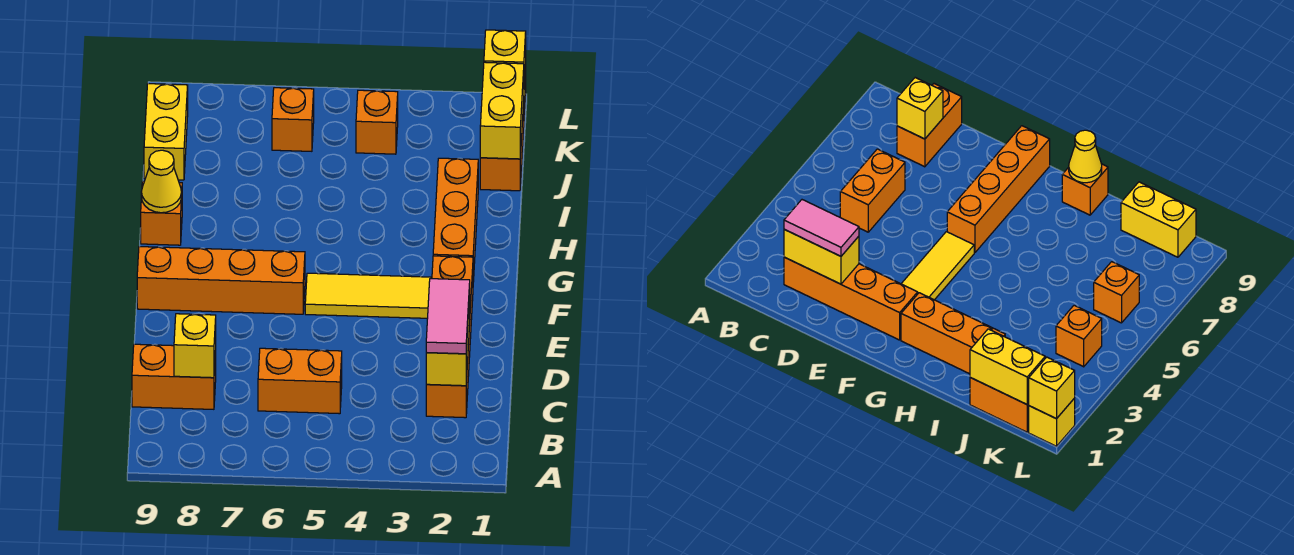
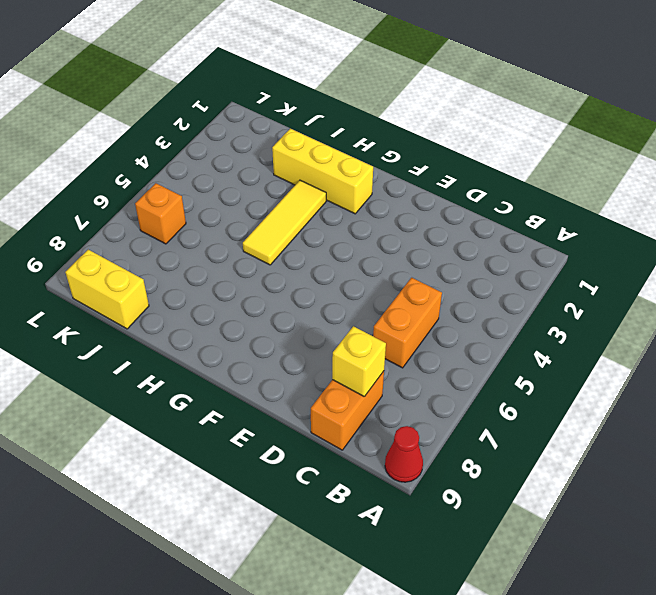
red 1x1 cone [385,426,423,482] -> none
yellow 1x3 brick [272,129,373,214] -> orange 1x3 brick [433,158,478,282]
yellow 1x3 tile [243,180,326,265] -> yellow 1x3 tile moved to [305,273,431,318]
none -> orange 1x4 brick [426,256,473,418]
none -> orange 1x4 brick [137,247,305,314]
none -> orange 1x1 brick [141,181,182,245]

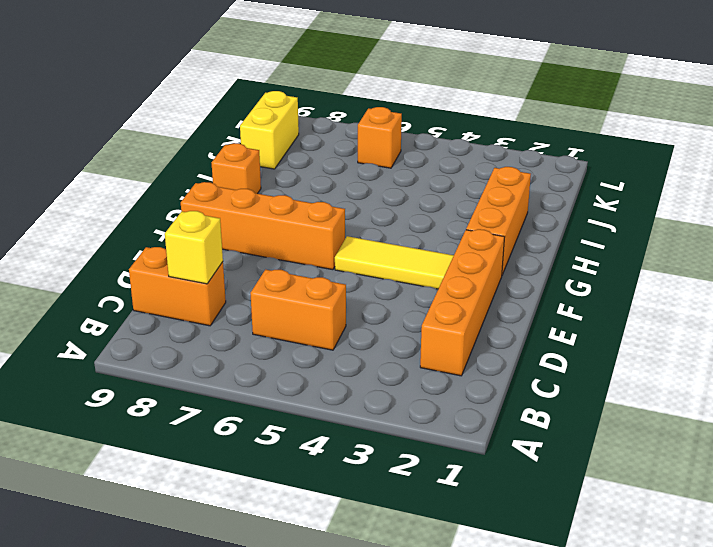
none -> orange 1x2 brick [480,102,524,191]
none -> orange 1x1 brick [356,90,398,154]
none -> yellow 1x1 brick [1029,399,1075,446]

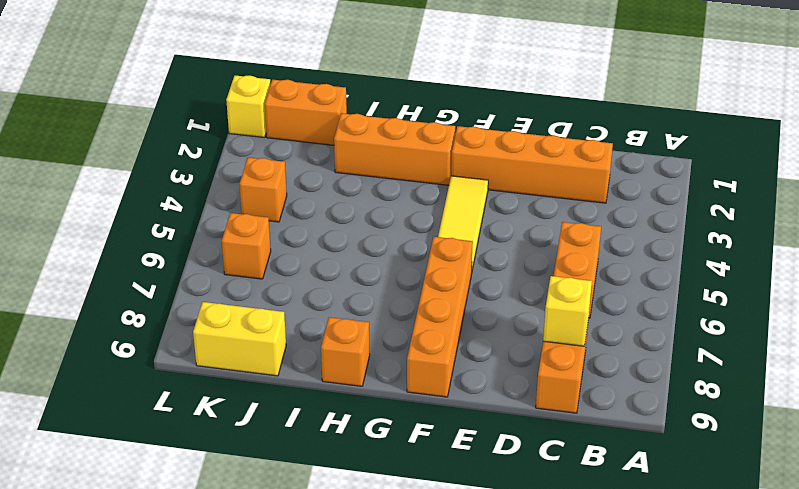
none -> yellow 1x2 brick [426,294,470,386]
none -> yellow 1x1 cone [141,150,182,213]
none -> yellow 1x2 brick [480,62,524,159]

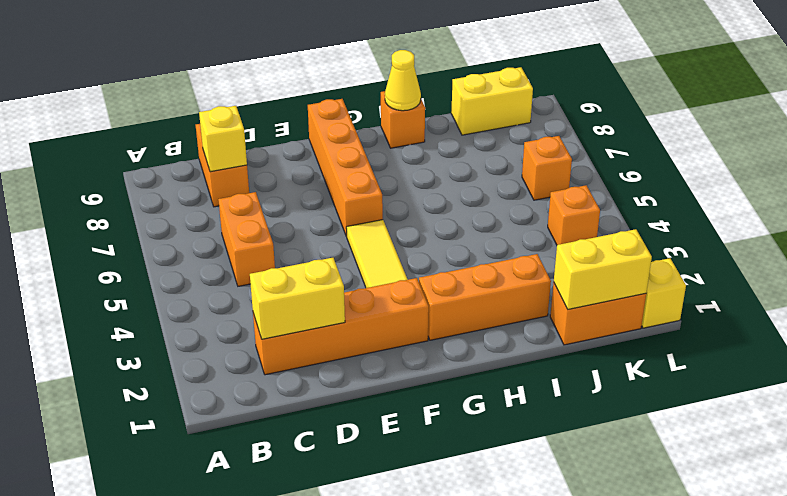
none -> yellow 1x1 brick [484,30,526,83]
none -> pink 1x2 tile [426,279,470,354]

